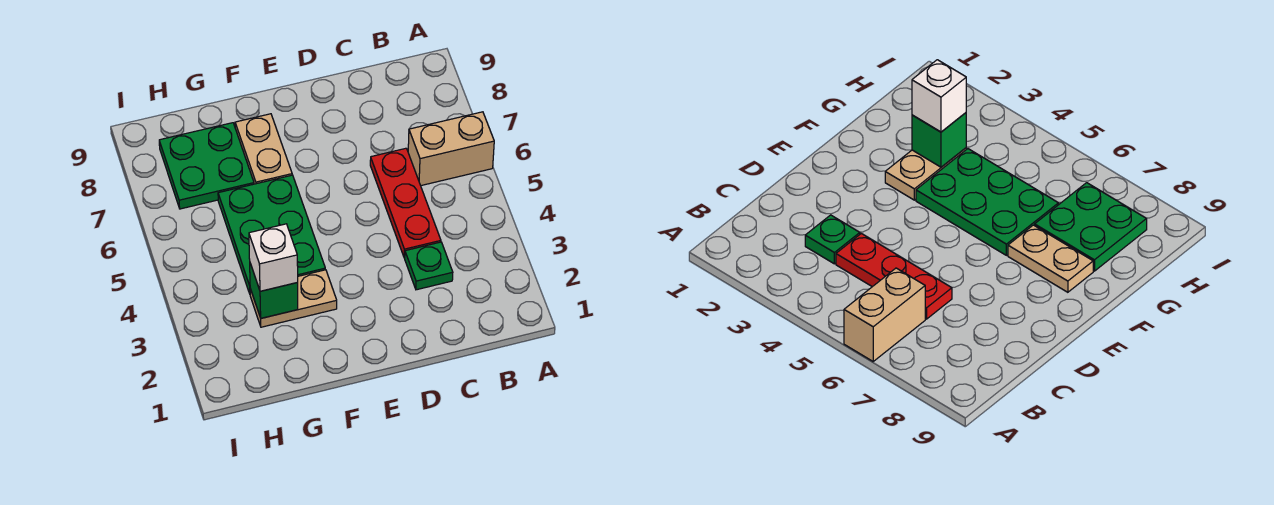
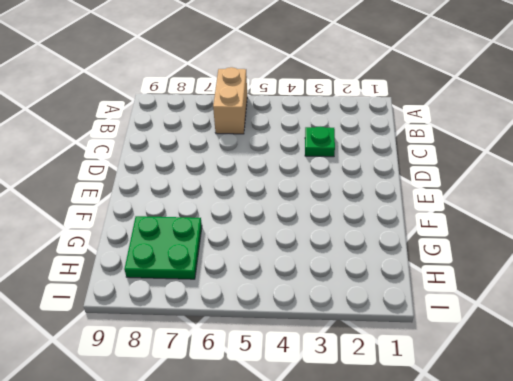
none -> red 1x3 plate [370,148,441,258]
none -> tan 1x2 plate [250,270,337,327]

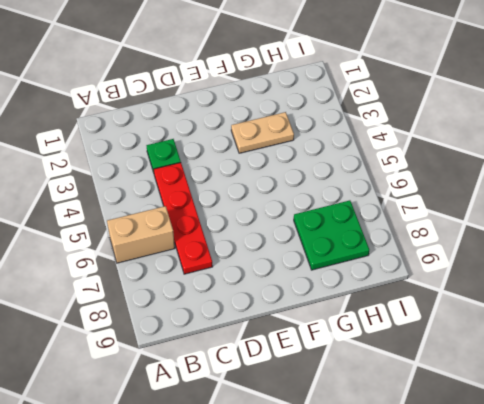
red 1x4 plate [154,163,213,274] -> red 1x3 plate [370,148,441,258]
none -> green 2x3 plate [218,175,325,294]
none -> tan 1x2 plate [235,114,292,184]

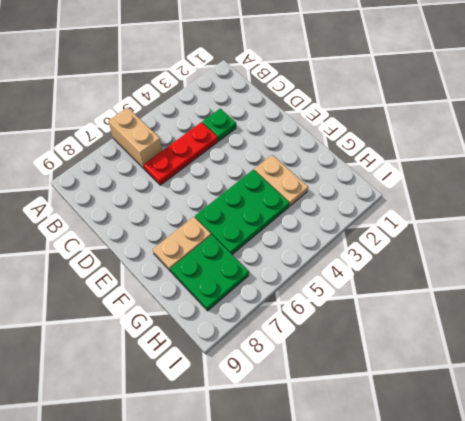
none -> green 1x1 brick [250,263,298,318]
none -> white 1x1 brick [249,224,298,291]

